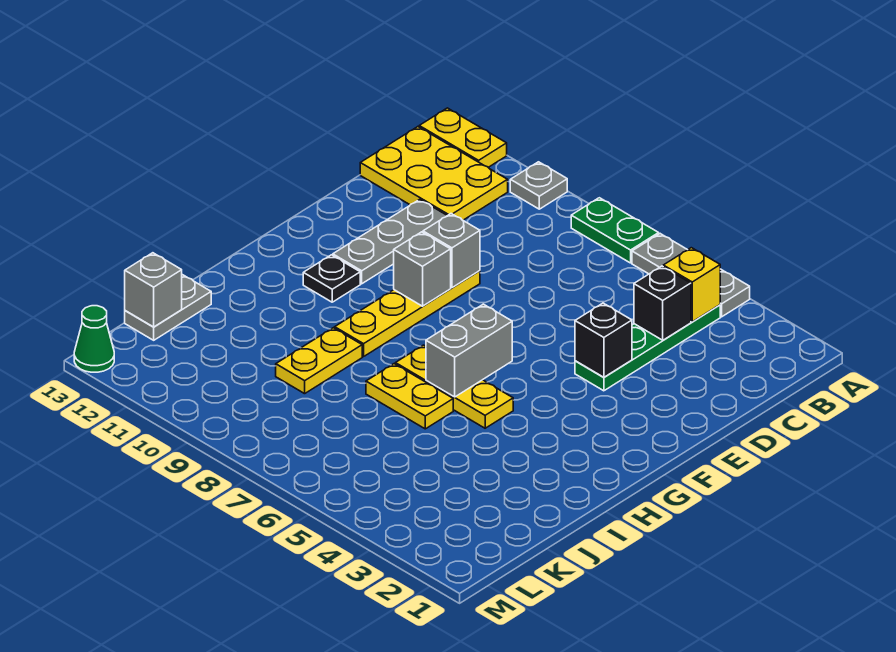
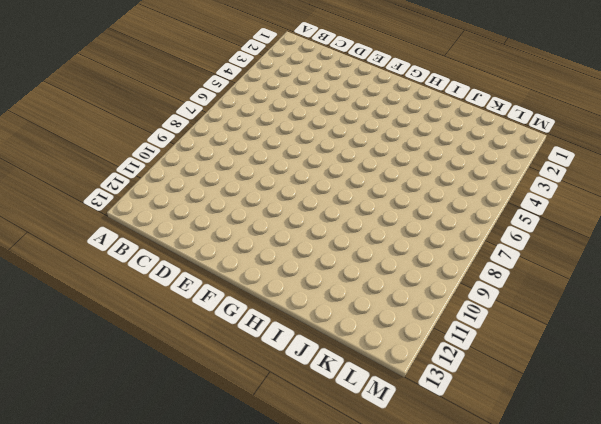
none -> grey 1x3 plate [632,234,750,317]
none -> green 1x2 plate [571,198,659,263]
none -> grey 1x1 plate [510,162,567,209]

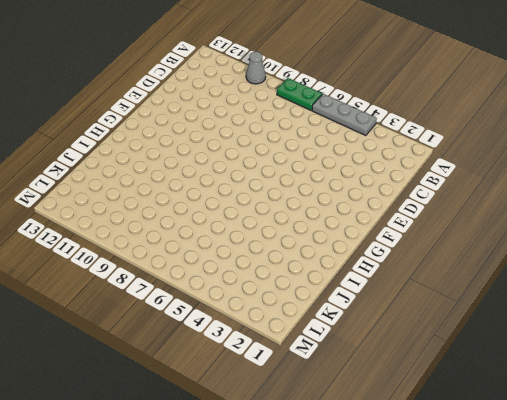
grey 1x1 cone [246,52,266,84] -> grey 1x1 plate [510,162,567,209]
none -> yellow 1x2 plate [419,108,507,167]
none -> green 1x4 plate [575,305,720,391]
none -> yellow 2x3 plate [360,127,508,220]

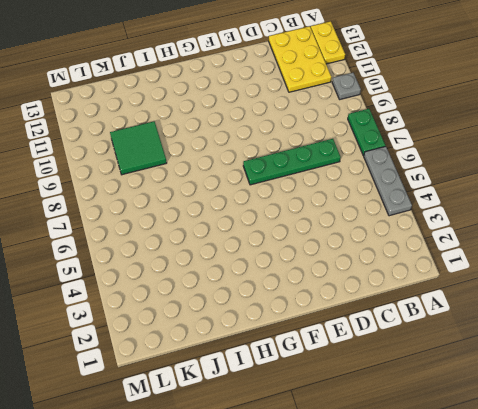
green 1x4 plate [243,139,341,185] -> green 1x4 plate moved to [575,305,720,391]
green 2x2 tile [110,121,167,175] -> yellow 1x2 plate [276,328,362,394]
none -> grey 1x3 plate [333,199,447,284]
none -> yellow 1x4 plate [335,271,480,357]
none -> black 1x1 plate [303,255,360,302]

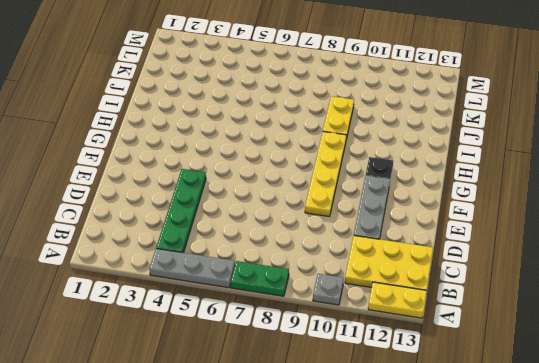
none -> yellow 1x3 plate [395,345,513,428]
none -> yellow 1x2 plate [366,364,453,429]
none -> grey 1x2 plate [125,275,211,340]

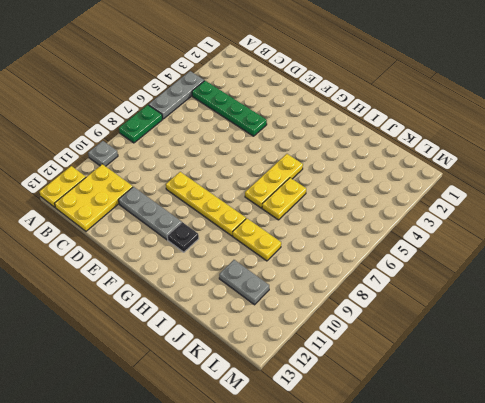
grey 1x2 plate [219,260,269,305] -> grey 1x2 plate moved to [125,275,211,340]
none -> green 1x1 cone [74,306,114,372]
none -> yellow 1x1 brick [663,248,720,322]
none -> black 1x1 brick [634,266,691,340]

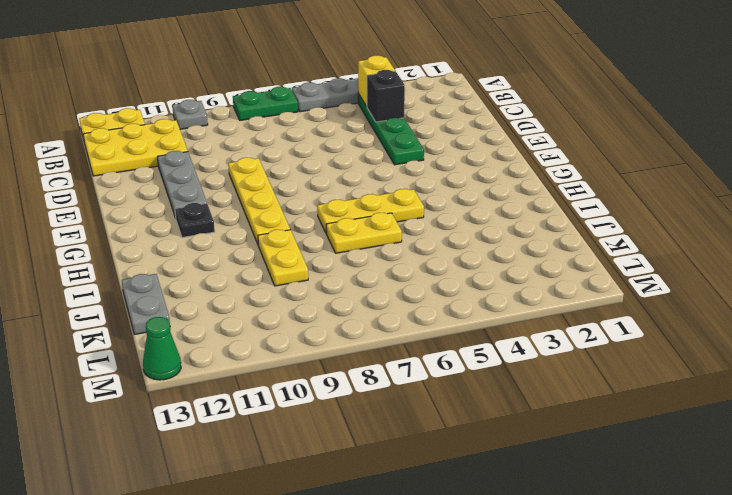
none -> black 1x1 brick [575,303,632,377]
none -> grey 1x1 brick [423,214,480,288]
none -> grey 1x1 brick [394,232,451,306]

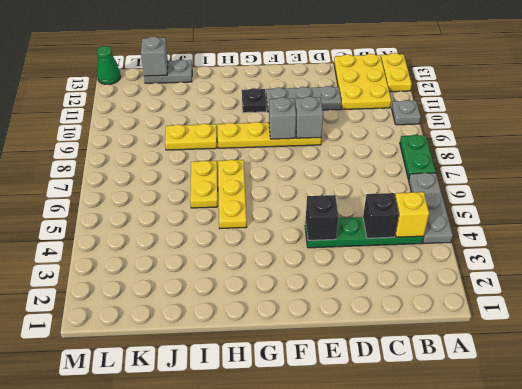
none -> grey 1x2 brick [426,304,512,397]

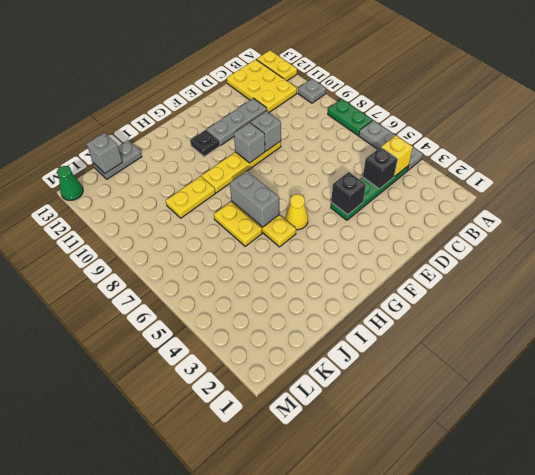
yellow 1x1 cone [286,194,308,230] -> none
grey 1x2 brick [230,171,279,227] -> grey 1x2 brick turned to [426,304,512,397]

